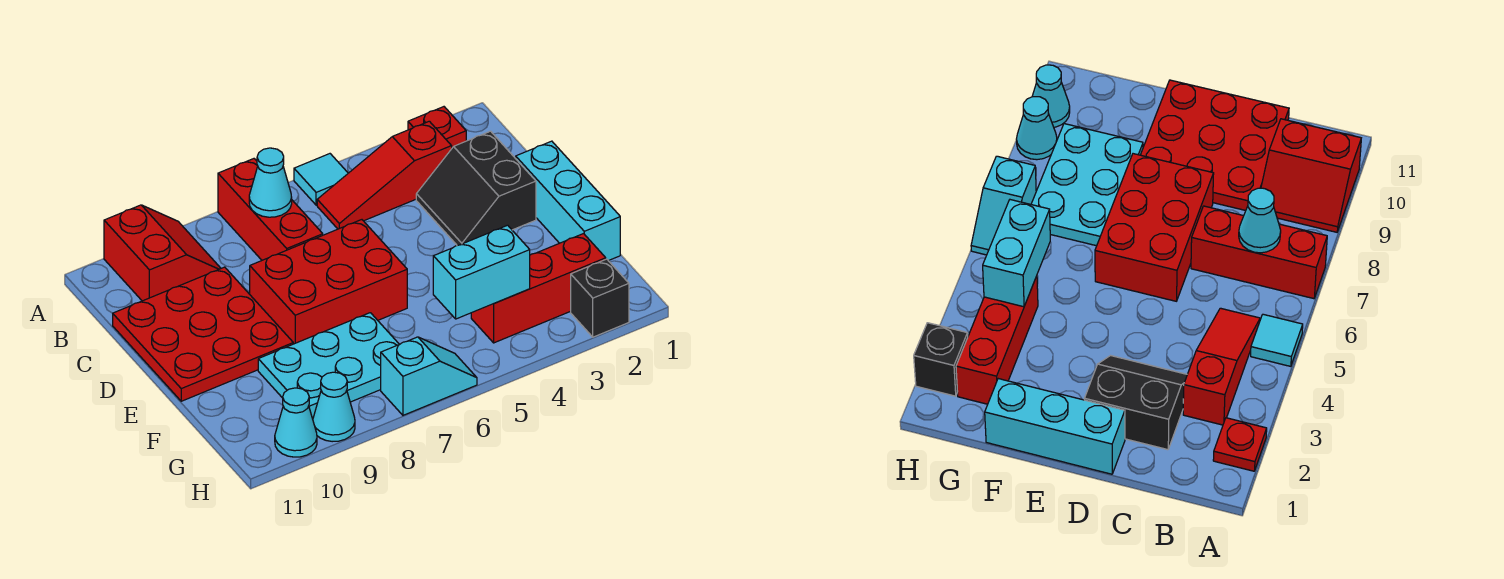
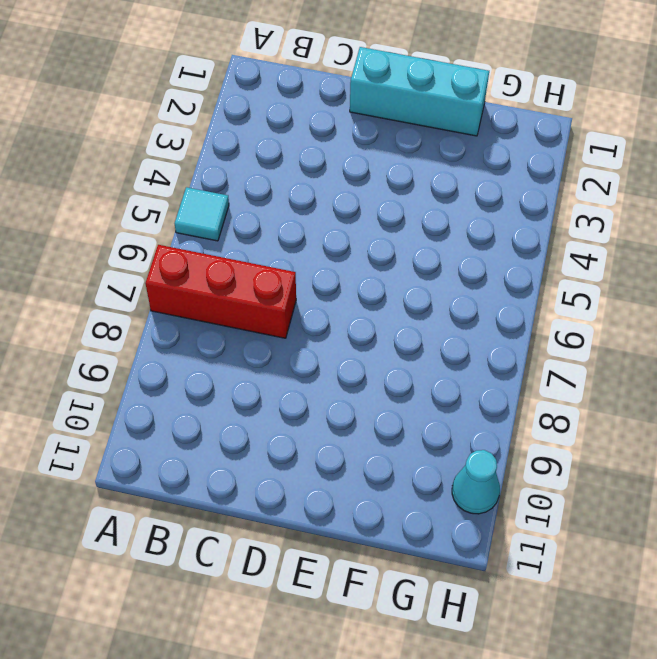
none -> red 1x1 plate [408,107,466,148]
none -> red 2x2 slope [104,205,221,301]
none -> red 1x3 slope [317,121,452,229]

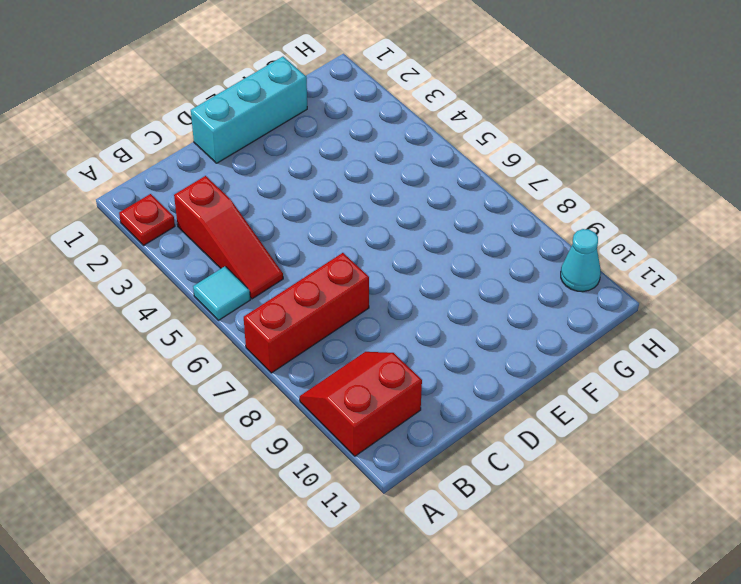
none -> black 2x2 slope [416,131,536,245]
none -> red 3x3 plate [113,267,293,401]
none -> red 2x3 brick [250,220,407,344]

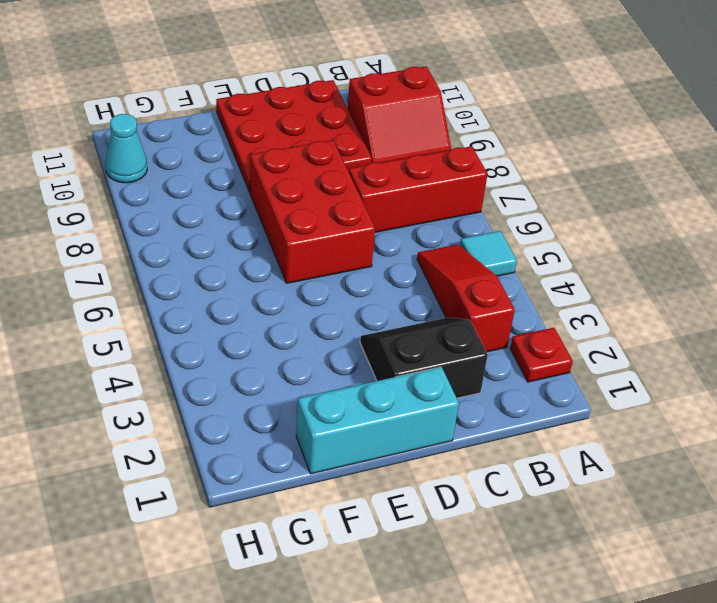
none -> cyan 2x3 plate [258,313,399,418]
none -> red 1x3 brick [471,234,606,343]
none -> black 1x1 brick [571,259,629,337]

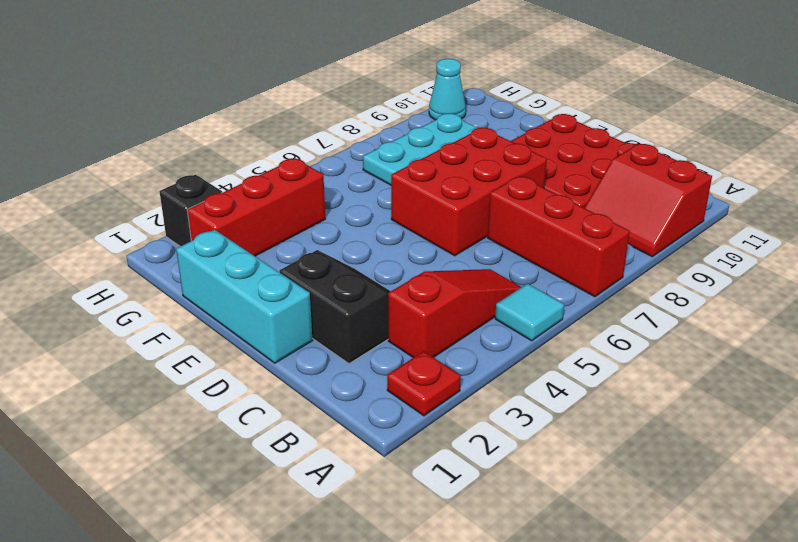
none -> cyan 1x2 slope [381,337,477,415]
none -> cyan 1x1 cone [313,372,355,442]
none -> cyan 1x1 cone [249,148,292,217]

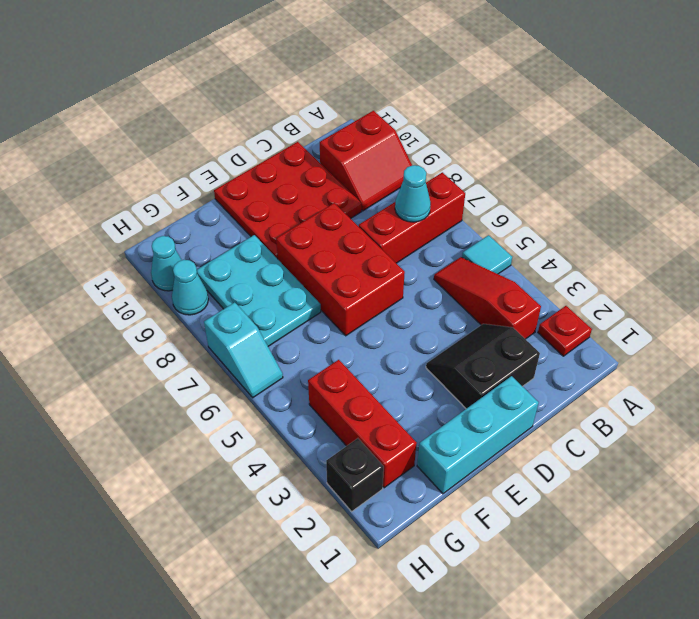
none -> cyan 1x2 brick [433,225,530,319]

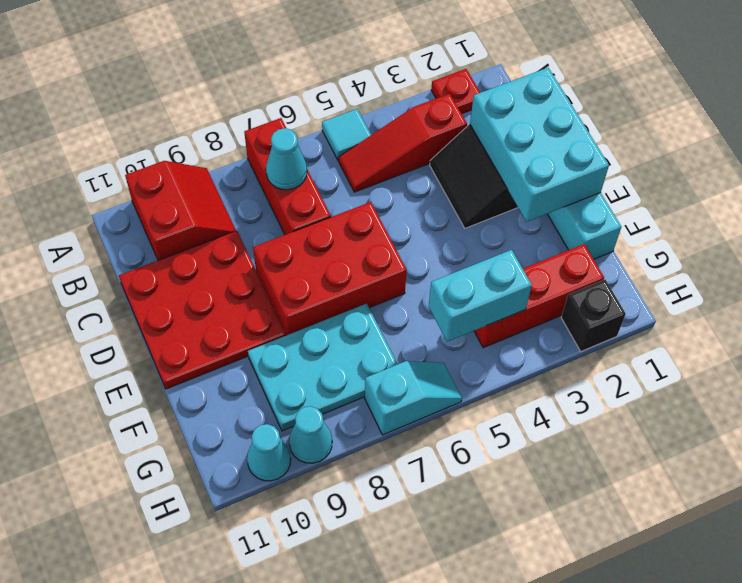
cyan 2x3 brick [470,68,609,222] -> none

